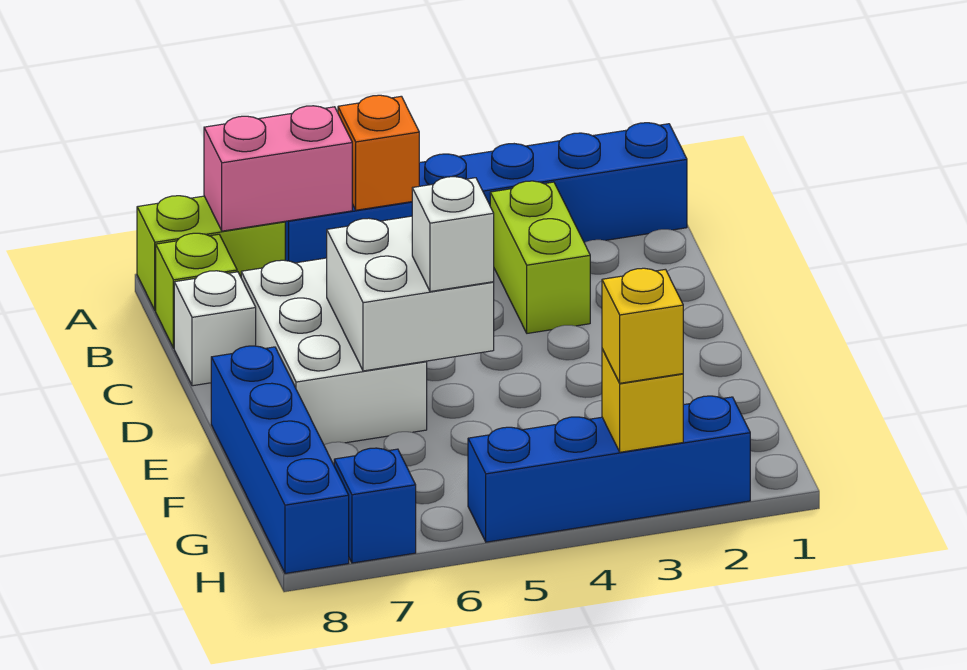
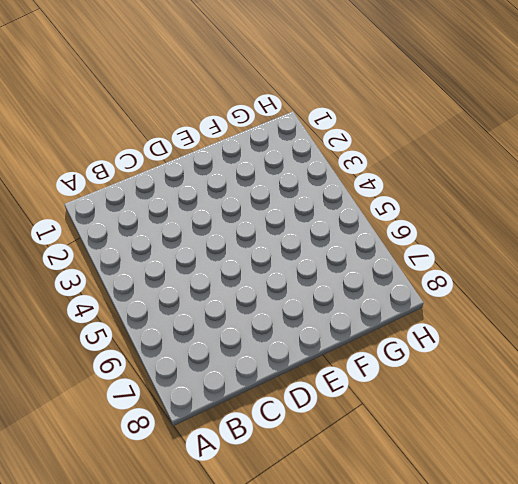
none -> blue 1x6 brick [285,123,687,263]
none -> lime 1x2 brick [137,196,285,311]
none -> lime 1x2 brick [490,181,590,333]

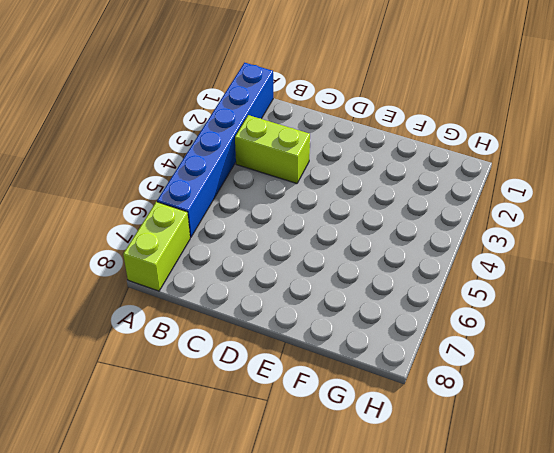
none -> lime 1x1 brick [156,233,237,348]
none -> white 2x3 brick [241,258,427,445]
none -> white 1x1 brick [174,271,256,386]

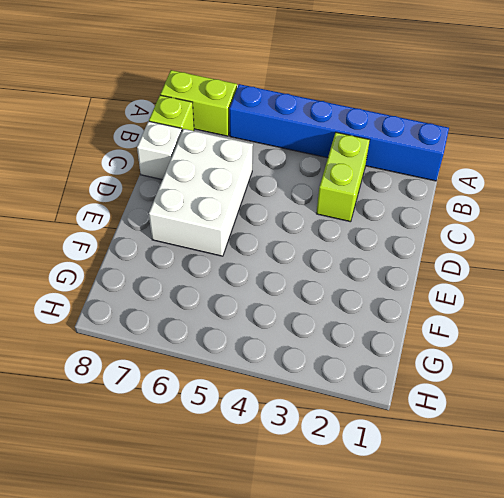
none -> blue 1x4 brick [211,346,349,573]
none -> blue 1x4 brick [468,396,750,542]
none -> blue 1x1 brick [334,448,416,563]

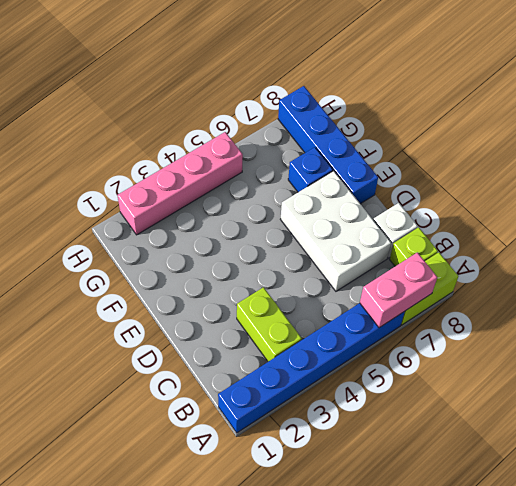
blue 1x1 brick [288,147,333,192] -> blue 1x1 brick moved to [334,448,416,563]
pink 1x4 brick [117,132,243,235] -> blue 1x4 brick [468,396,750,542]
none -> orange 1x1 brick [338,95,419,210]
none -> white 2x2 brick [327,216,494,371]
none -> yellow 1x1 brick [602,349,683,452]

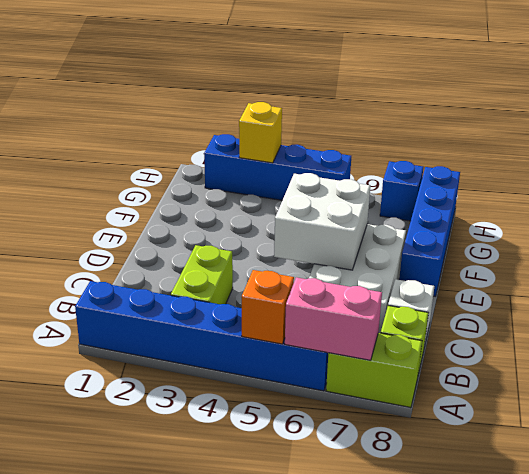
none -> white 1x1 brick [412,177,494,292]
none -> yellow 1x1 brick [602,268,683,383]

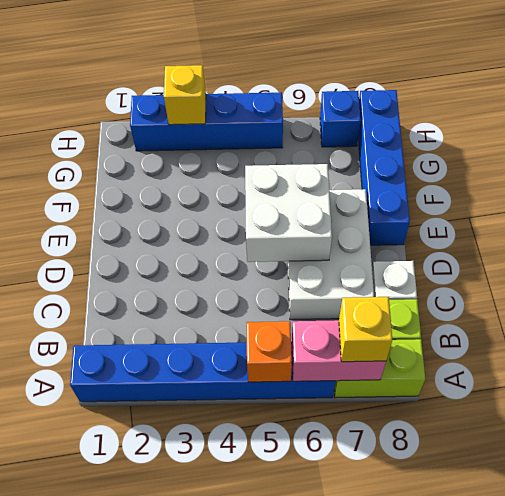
yellow 1x1 brick [339,297,392,362] -> yellow 1x1 brick moved to [602,268,683,383]
none -> lime 1x2 brick [490,181,590,333]
none -> white 1x1 brick [412,177,494,292]

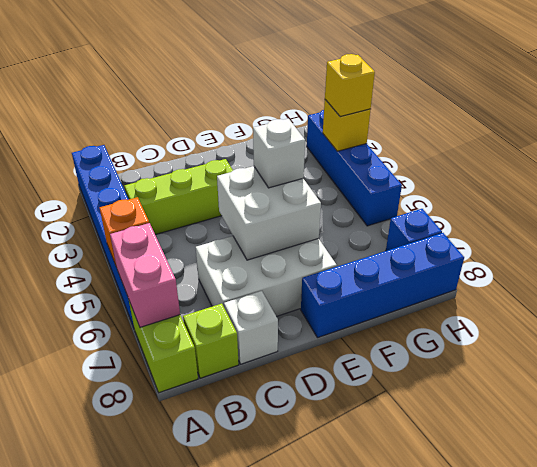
lime 1x3 brick [125,159,233,235] -> lime 1x2 brick [490,181,590,333]

